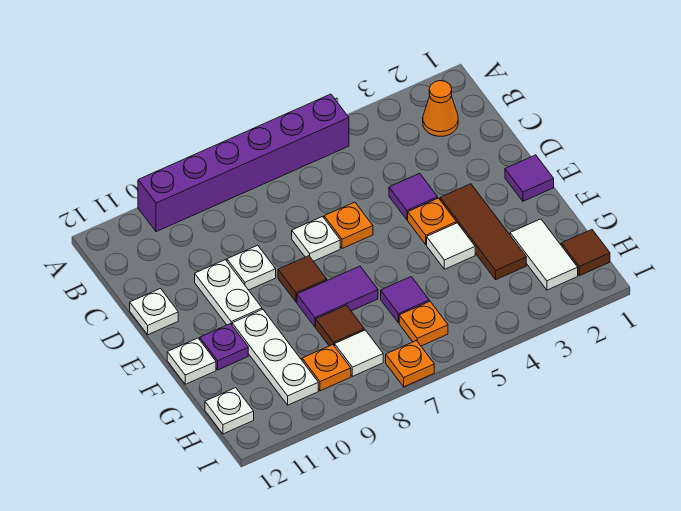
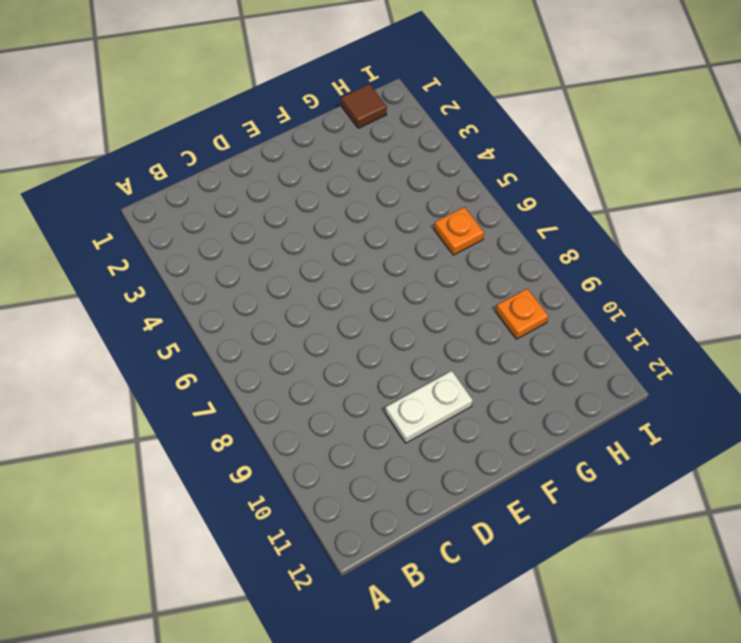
none -> purple 1x6 brick [138,94,349,232]
none -> orange 1x1 cone [423,81,458,136]
none -> purple 1x1 tile [389,173,438,220]

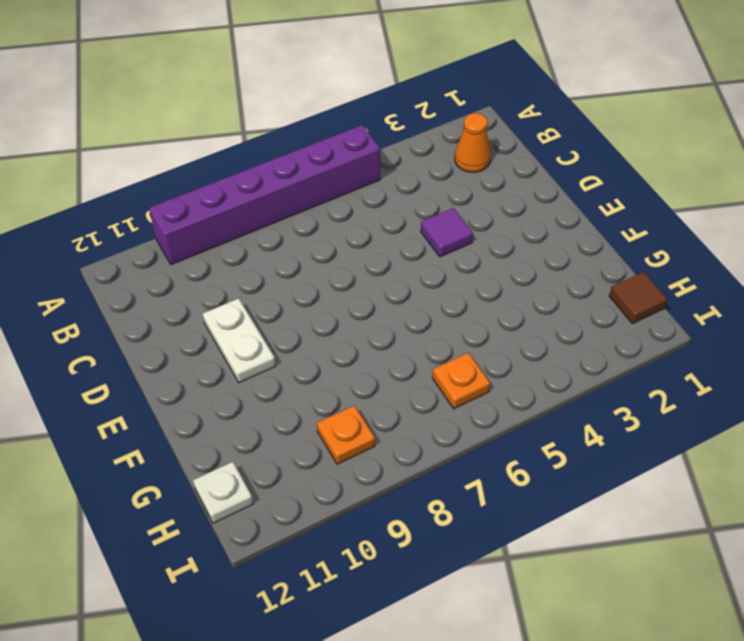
none -> orange 1x1 plate [324,202,373,248]
none -> white 1x1 plate [292,217,340,261]
none -> white 1x1 plate [227,245,276,290]

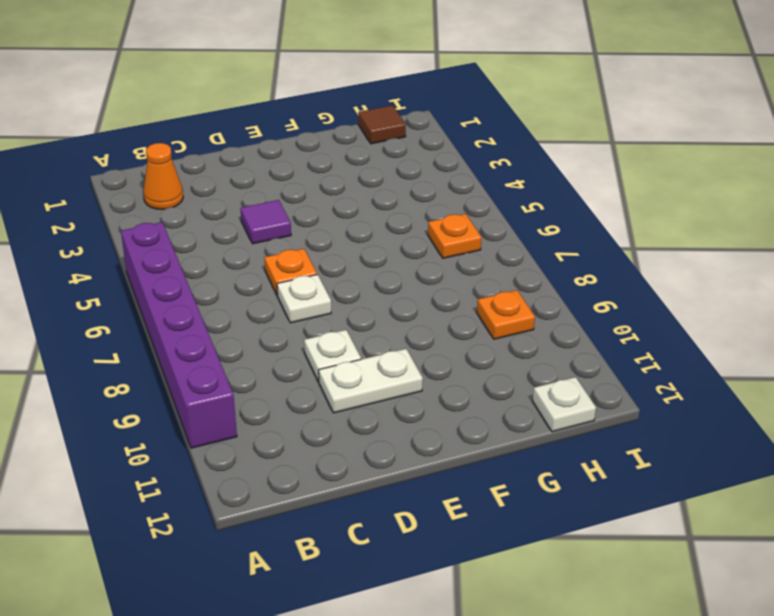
none -> white 1x1 plate [130,289,178,335]
none -> purple 1x1 tile [505,155,554,201]
none -> brown 1x3 tile [440,184,526,280]

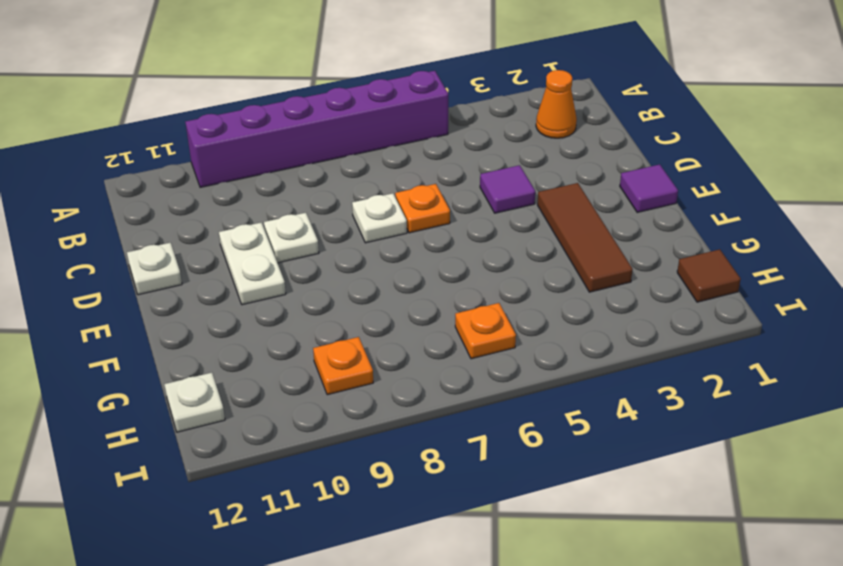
none -> orange 1x1 plate [408,198,456,244]
none -> brown 1x1 tile [278,256,327,302]
none -> white 1x1 tile [427,223,475,269]

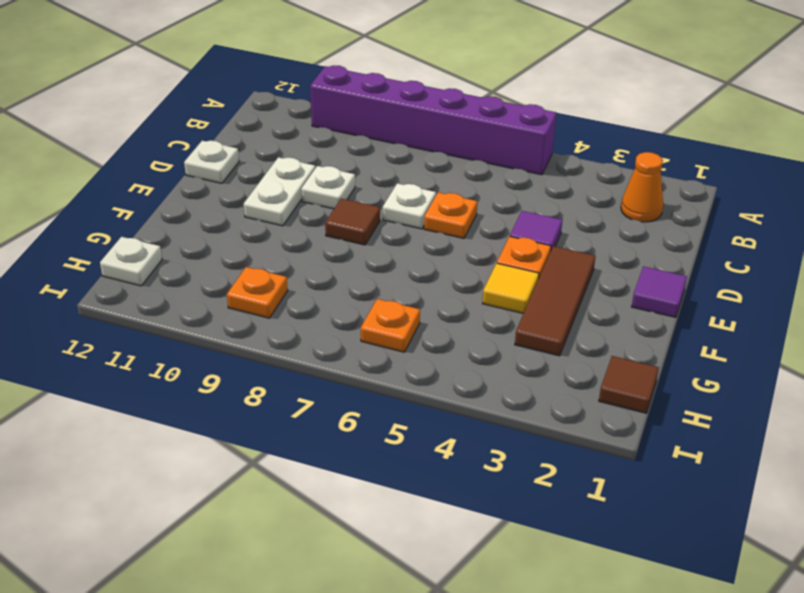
yellow 1x1 tile [483,263,539,314] -> white 1x1 tile [427,223,475,269]
none -> purple 1x2 tile [297,266,378,327]
none -> white 1x3 plate [232,309,318,405]
none -> purple 1x1 plate [200,324,248,370]

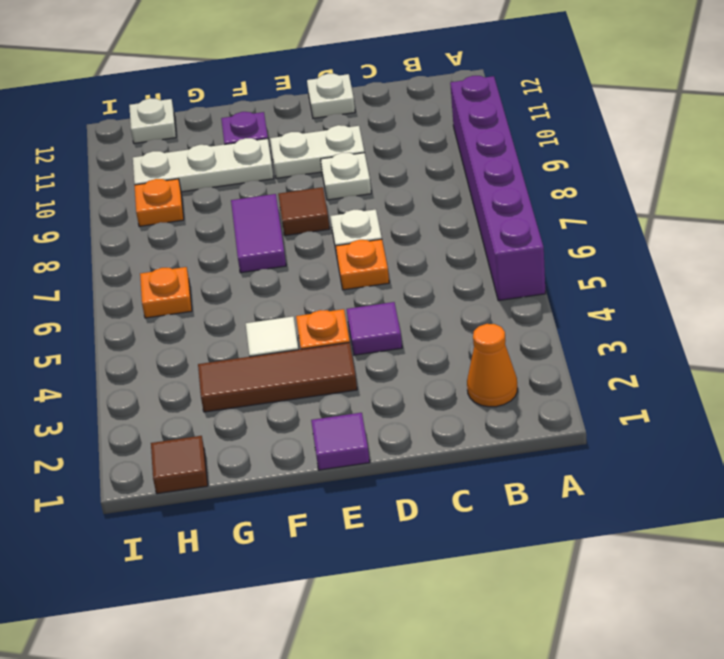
none -> white 1x1 plate [167,338,216,384]
none -> white 1x2 tile [510,219,578,290]
none -> purple 1x1 tile [381,277,429,323]

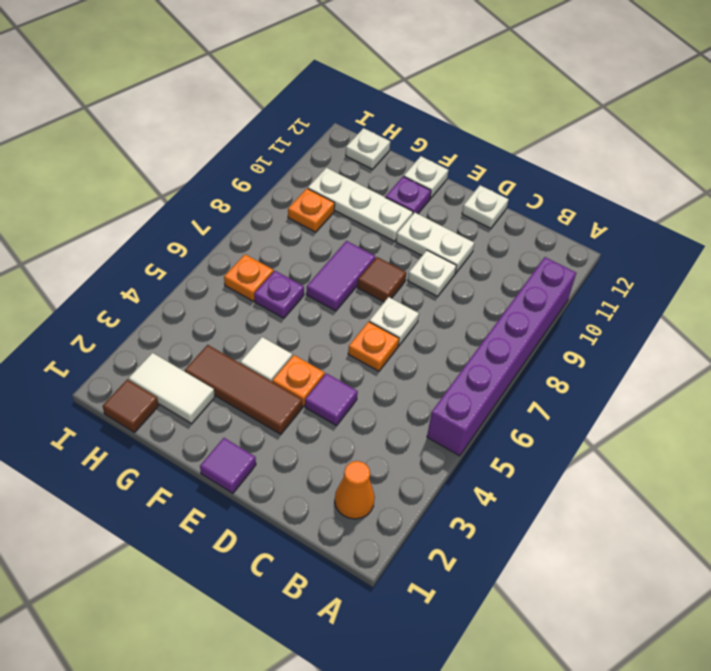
purple 1x1 plate [254,271,304,318] -> purple 1x1 tile [381,277,429,323]
none -> brown 1x1 tile [316,305,364,346]
none -> white 1x1 tile [335,330,383,376]
none -> orange 1x1 plate [386,341,434,387]

